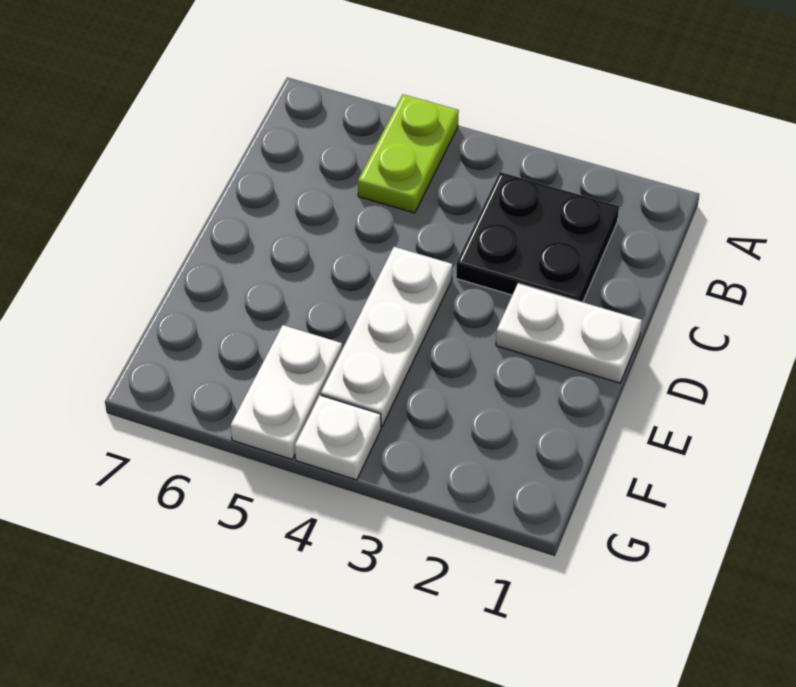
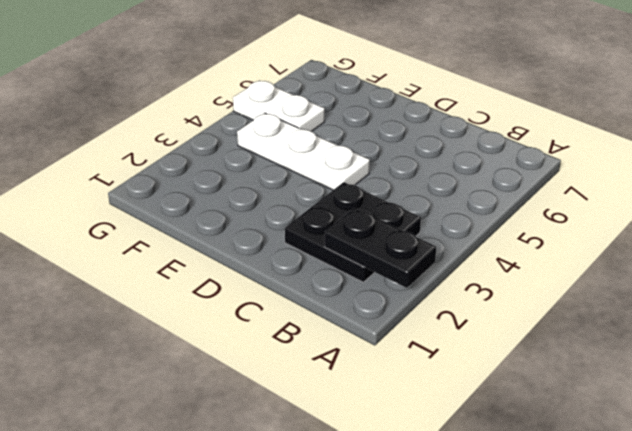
black 1x2 plate [324,208,436,288] -> none
none -> lime 1x2 plate [358,94,459,213]
none -> white 1x2 plate [496,283,642,383]

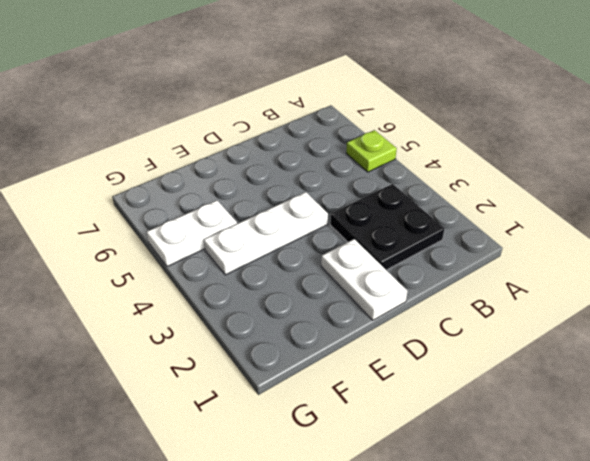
lime 1x1 plate [346,130,397,172] -> lime 1x2 plate [358,94,459,213]
none -> white 1x1 plate [295,395,381,480]

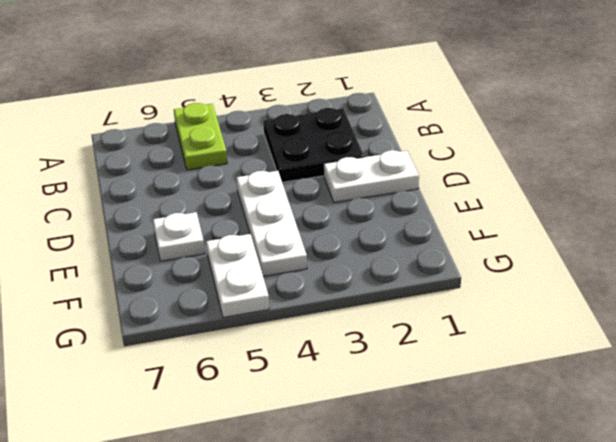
white 1x1 plate [153,212,205,261] -> white 1x1 plate moved to [295,395,381,480]

